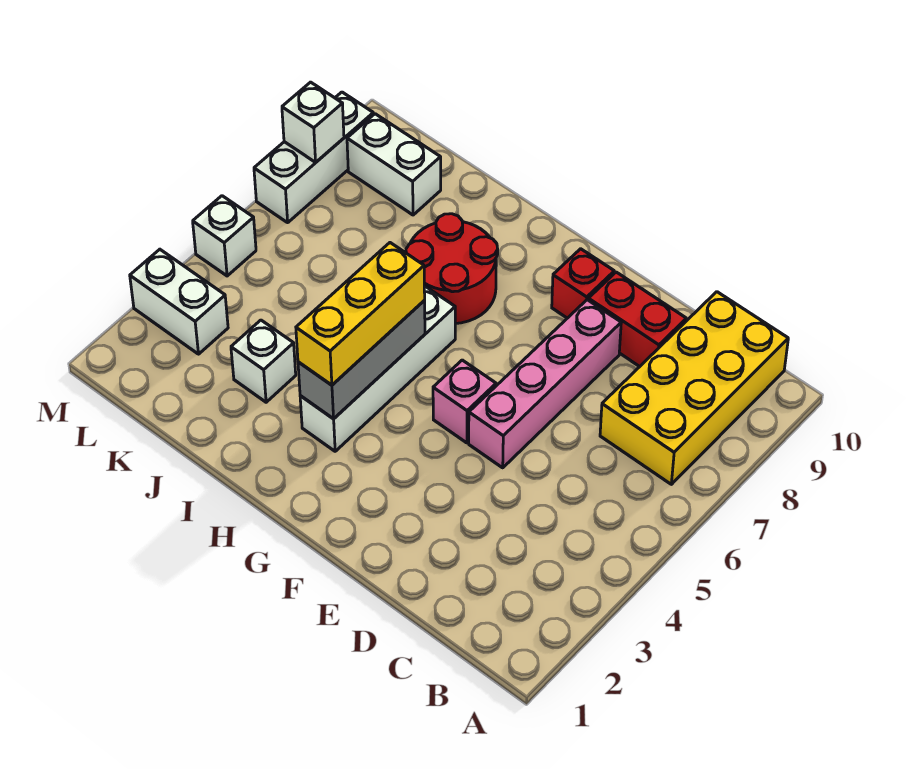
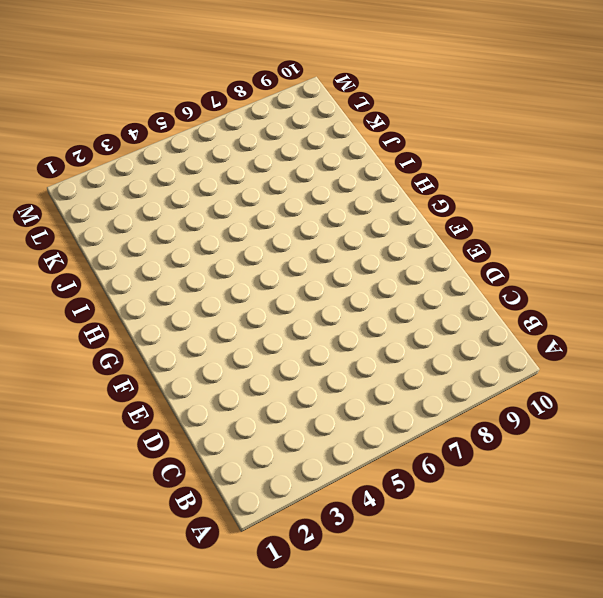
none -> yellow 2x4 brick [600,292,788,484]
none -> red 1x2 brick [588,272,686,367]
none -> pink 1x4 brick [469,300,621,468]

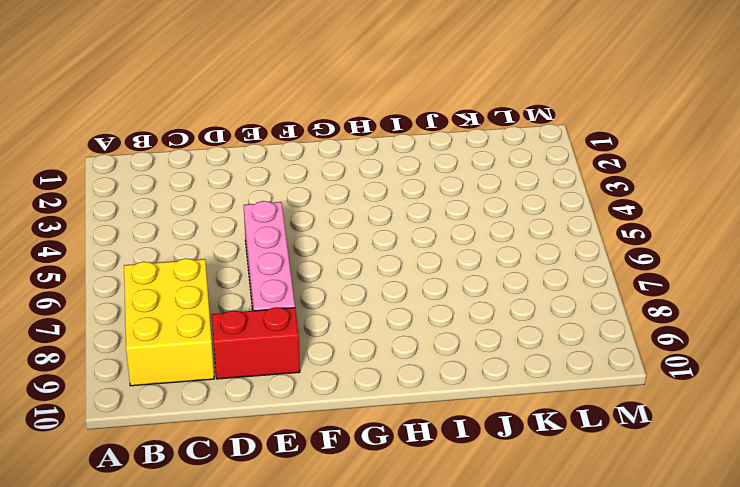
yellow 2x3 brick [124,259,214,386] -> yellow 2x4 brick [600,292,788,484]
none -> pink 1x1 brick [433,360,496,443]
none -> red 1x1 brick [552,249,614,318]
none -> white 1x4 brick [300,286,455,451]

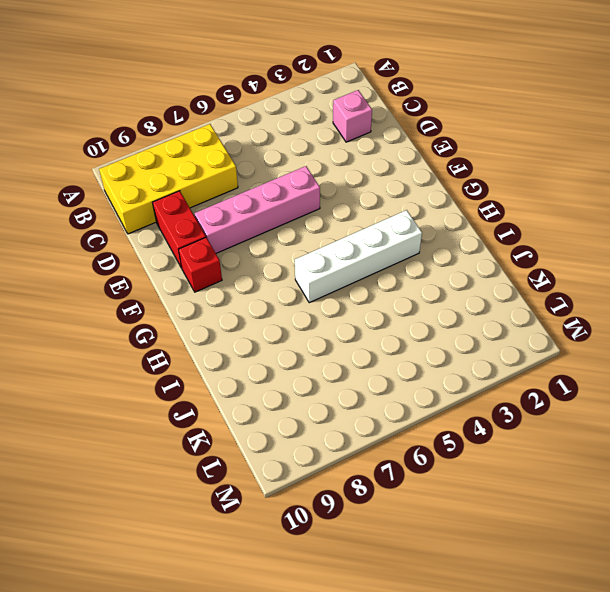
pink 1x1 brick [333,90,372,142] -> pink 1x1 brick moved to [433,360,496,443]
none -> red 2x2 round brick [406,214,498,324]
none -> white 1x1 brick [231,320,296,402]
none -> white 1x2 brick [347,114,441,215]

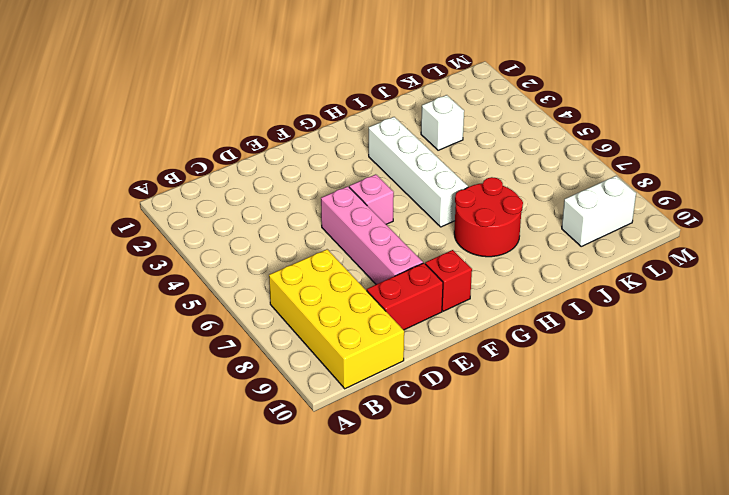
none -> white 1x2 brick [130,249,228,354]
none -> white 1x1 brick [193,196,256,276]
none -> white 1x3 brick [254,92,373,223]

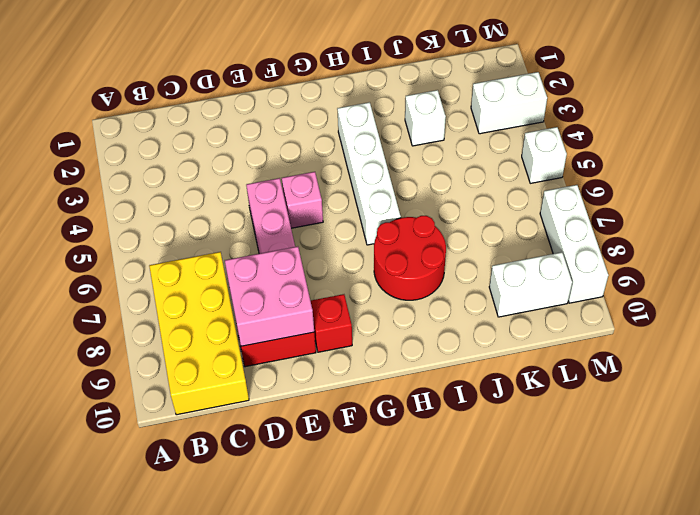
pink 2x2 brick [225,246,314,346] -> none
none -> grey 1x3 brick [298,301,425,419]
none -> white 1x1 brick [282,82,344,162]
none -> yellow 1x3 brick [296,243,425,385]

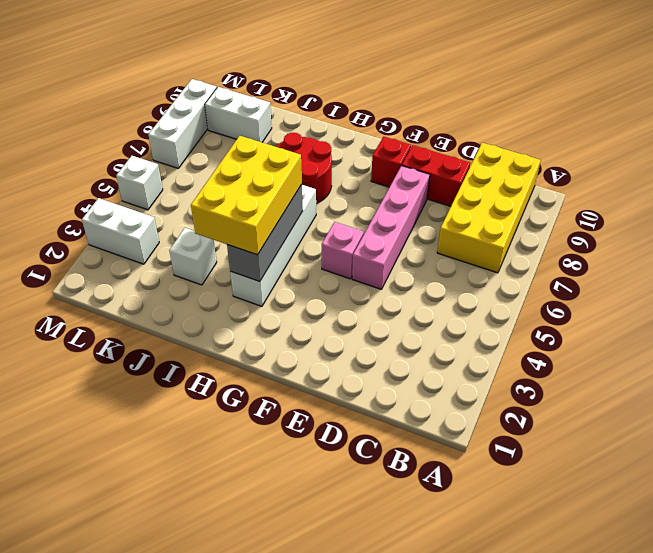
yellow 2x3 brick [191,136,302,255] -> yellow 1x3 brick [296,243,425,385]
none -> white 1x1 brick [282,82,344,162]

